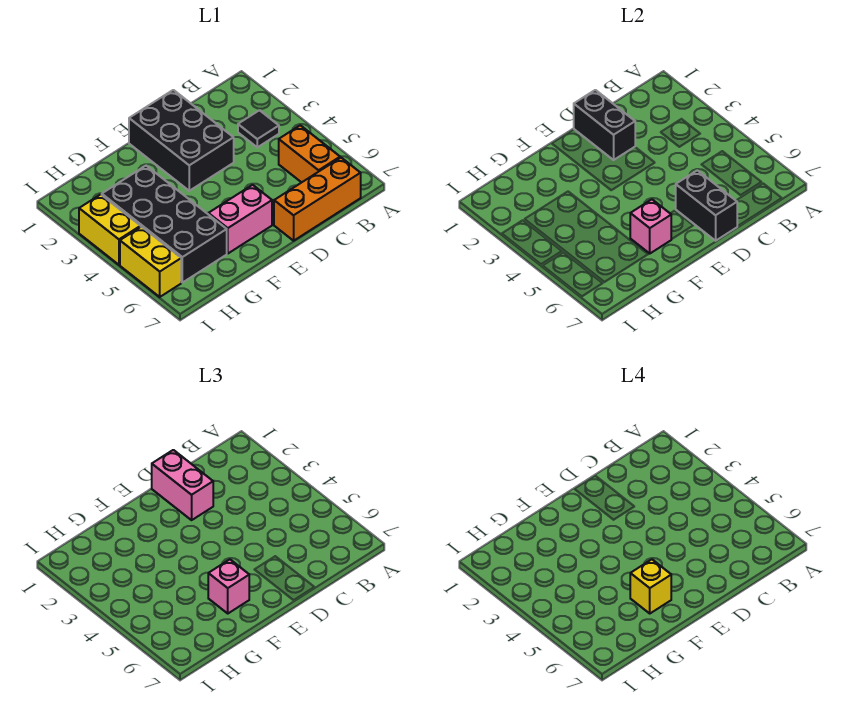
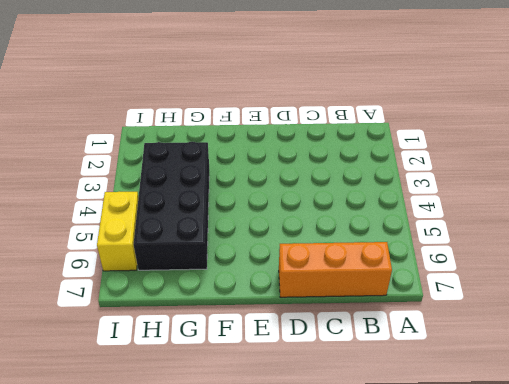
none -> black 1x1 tile [238,110,279,147]
none -> orange 1x2 brick [279,125,340,182]
none -> black 2x3 brick [129,90,234,191]

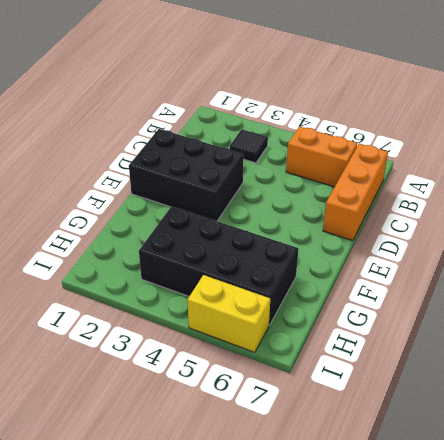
none -> pink 1x2 brick [208,185,272,253]
none -> yellow 1x2 brick [79,194,141,265]
none -> black 1x2 brick [574,90,635,160]

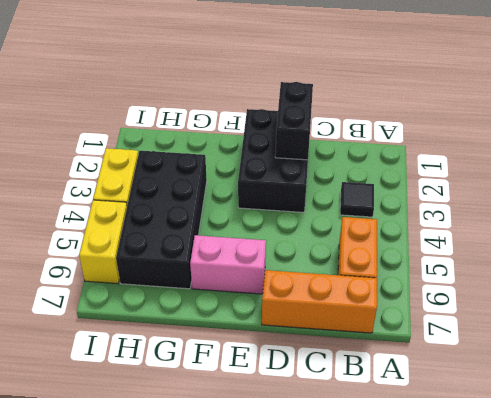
none -> black 1x2 brick [676,170,737,241]
none -> pink 1x1 brick [630,200,671,253]
none -> pink 1x2 brick [152,450,213,520]

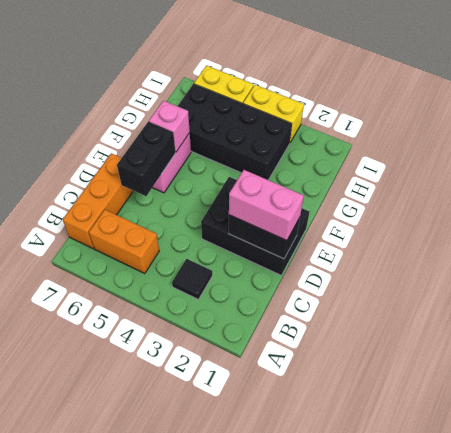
black 1x2 brick [117,122,175,196] -> black 1x2 brick turned to [676,170,737,241]
none -> pink 1x1 brick [208,560,249,613]
none -> yellow 1x1 brick [630,560,671,613]

